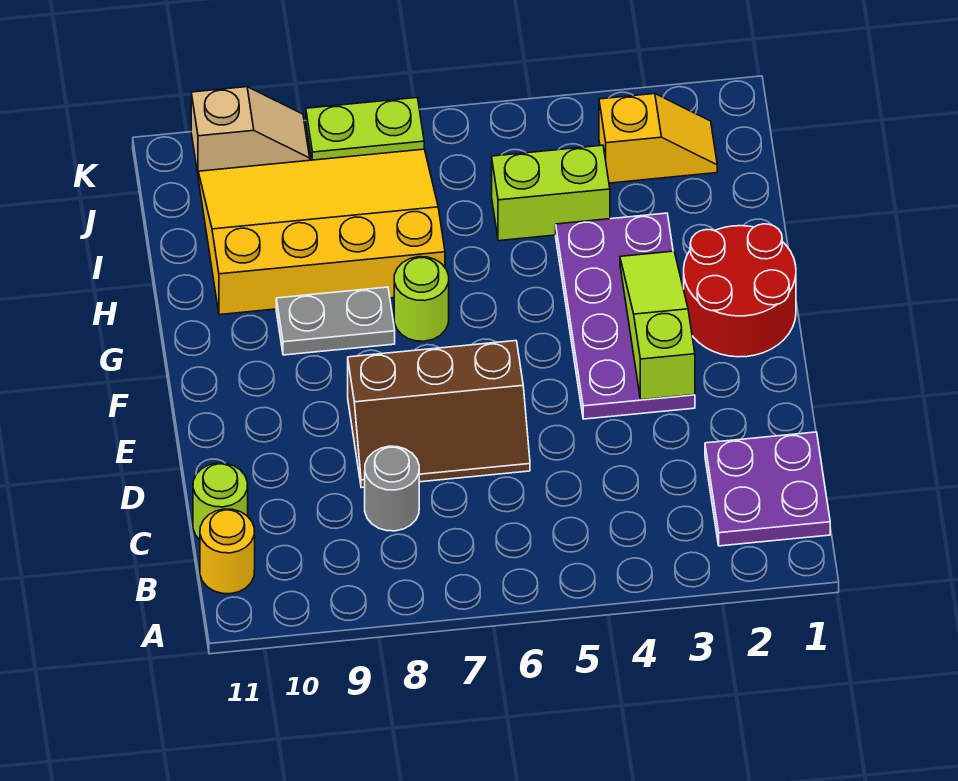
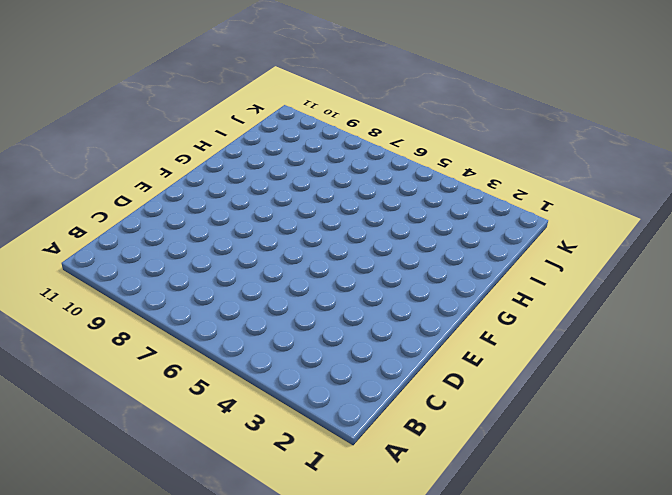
none -> purple 2x2 plate [705,432,830,546]
none -> yellow 1x1 round brick [200,509,255,594]
none -> grey 1x1 round brick [365,446,419,531]

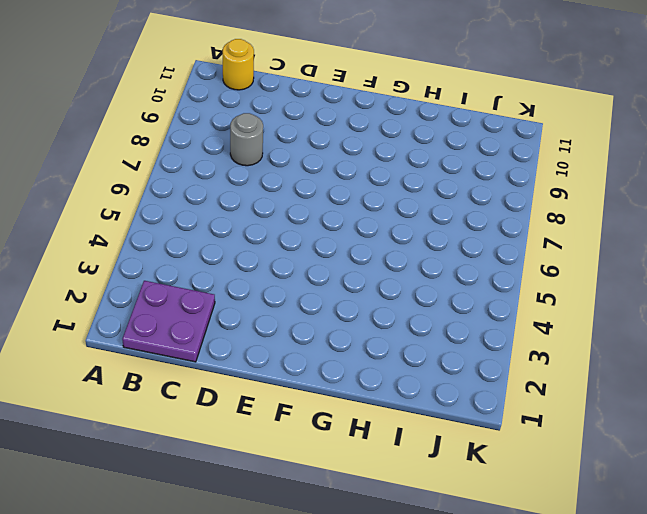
none -> lime 1x1 round brick [193,463,248,540]
none -> brown 2x3 slope [348,341,530,488]
none -> purple 2x4 plate [556,213,695,419]

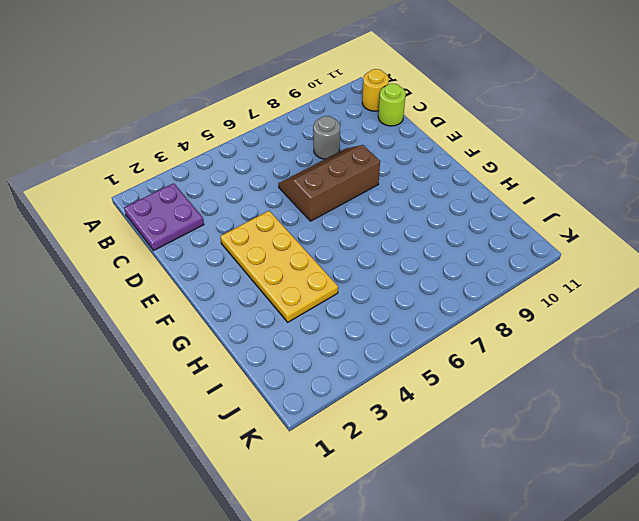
yellow 2x4 plate [220,211,338,322] -> purple 2x4 plate [556,213,695,419]
none -> red 2x2 round brick [684,224,796,357]
none -> lime 1x1 round brick [394,257,449,341]
none -> grey 1x2 plate [276,287,395,355]

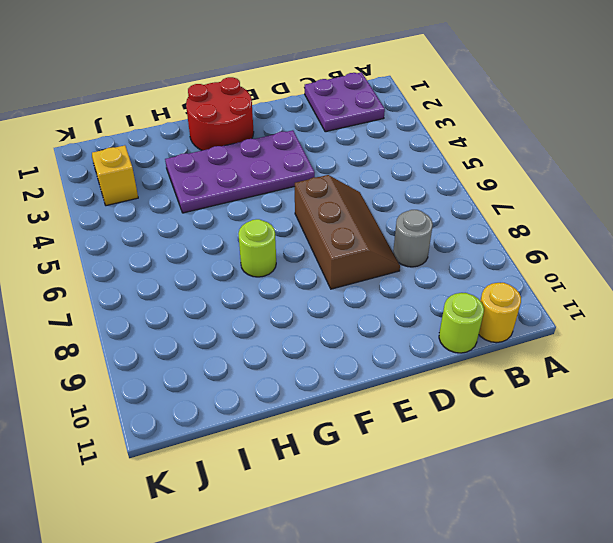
none -> grey 1x2 plate [276,287,395,355]
none -> yellow 3x4 slope [198,149,445,315]
none -> lime 1x2 brick [492,145,610,241]

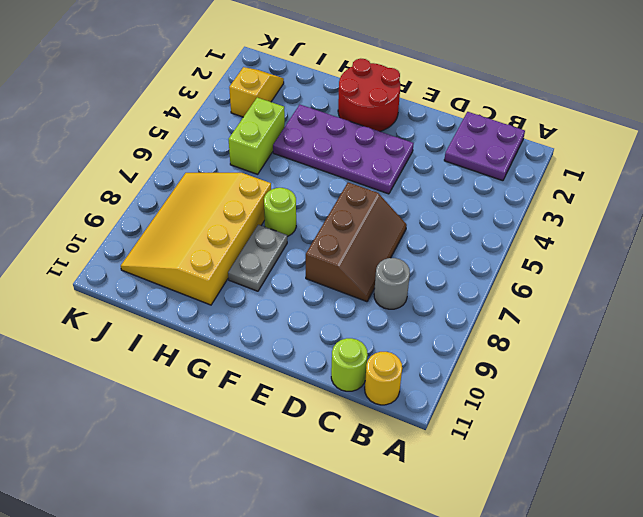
none -> lime 1x2 plate [306,98,424,160]
none -> tan 1x2 slope [191,87,310,173]
none -> lime 1x3 slope [620,251,695,400]

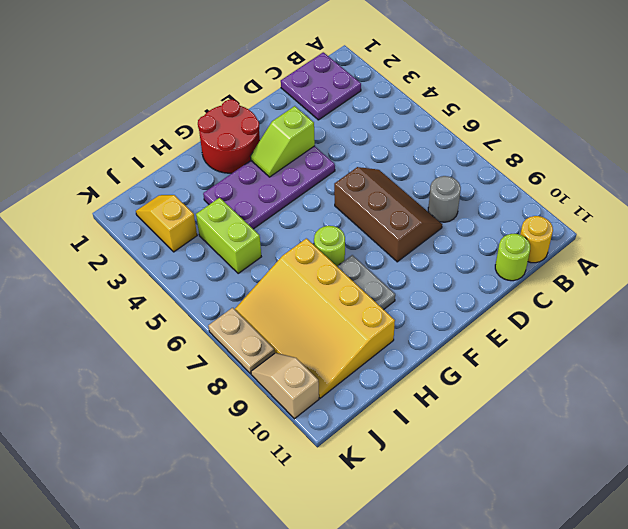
lime 1x2 slope [250,106,315,177] -> lime 1x3 slope [620,251,695,400]
tan 1x2 plate [208,308,275,374] -> lime 1x2 plate [306,98,424,160]

